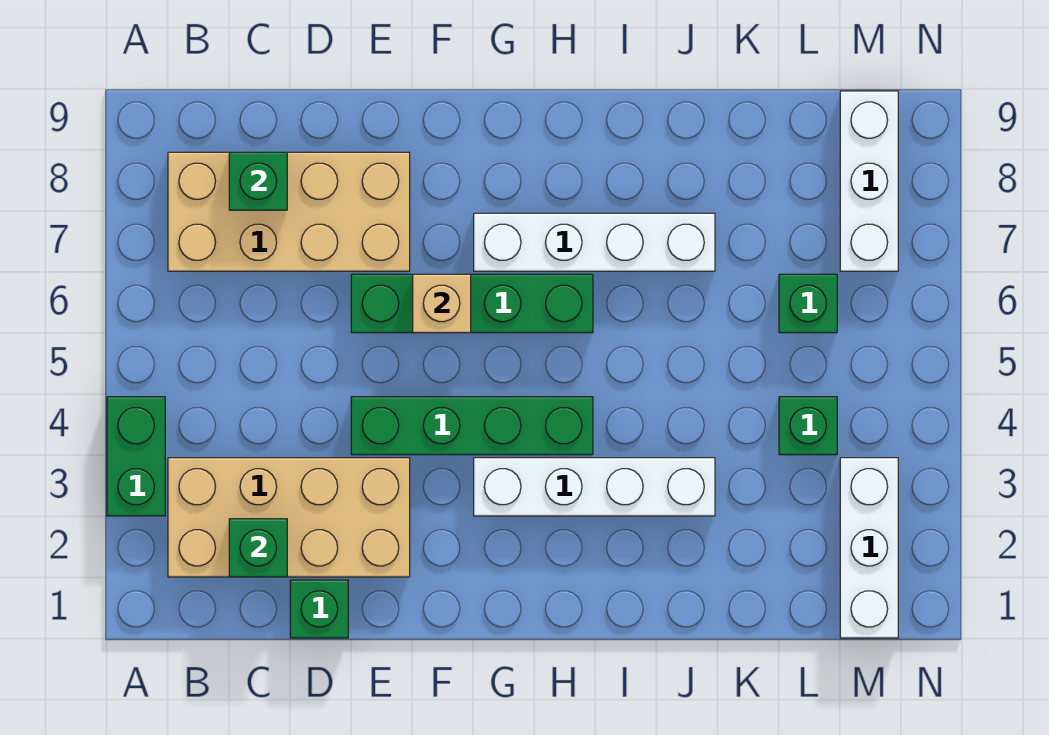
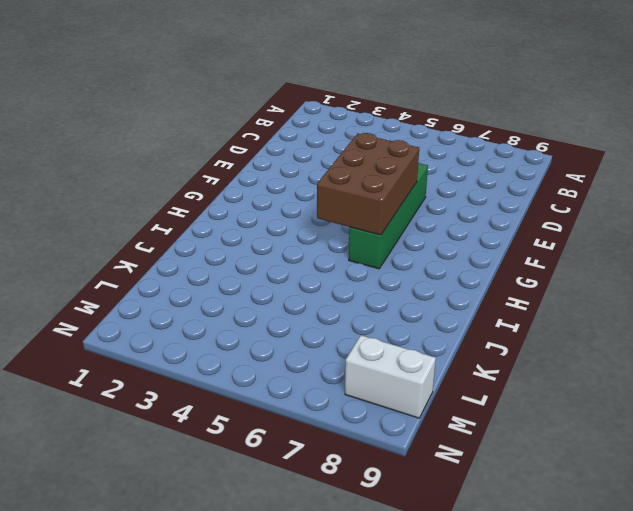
brown 2x3 brick [317,133,419,235] -> tan 1x1 brick [413,274,471,333]
white 1x2 brick [345,335,436,418] -> white 1x3 brick [840,91,898,271]
none -> green 1x2 brick [107,397,165,516]
none -> tan 2x4 brick [168,458,410,577]
none -> tan 2x4 brick [168,152,410,271]

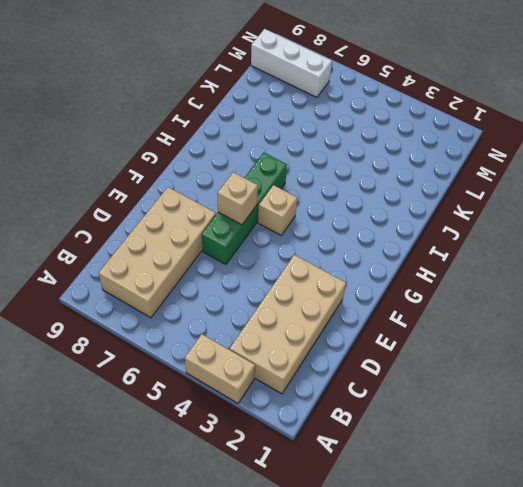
tan 1x2 brick [185,334,255,403] -> green 1x2 brick [107,397,165,516]
tan 1x1 brick [258,185,297,235] -> none
none -> green 1x1 brick [290,580,348,638]
none -> green 1x4 brick [351,397,593,455]
none -> white 1x4 brick [474,458,715,516]

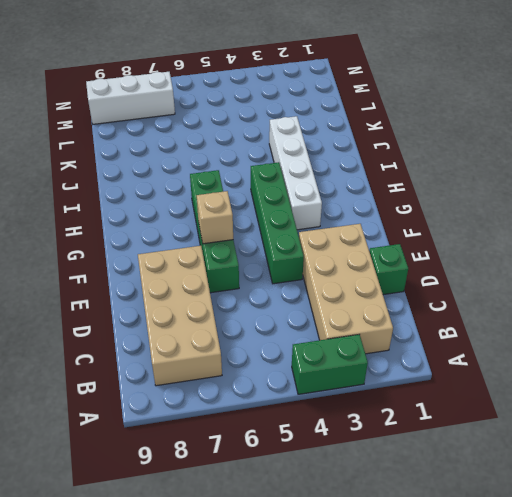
none -> white 1x4 brick [474,213,715,271]
none -> green 1x1 brick [779,397,837,455]
none -> green 1x1 brick [779,274,837,333]

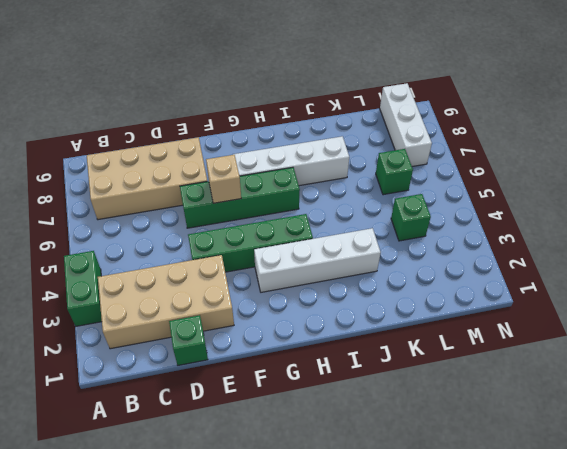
none -> white 1x3 brick [840,458,898,638]
none -> green 1x1 brick [229,519,287,577]
none -> green 1x1 brick [229,152,287,210]

